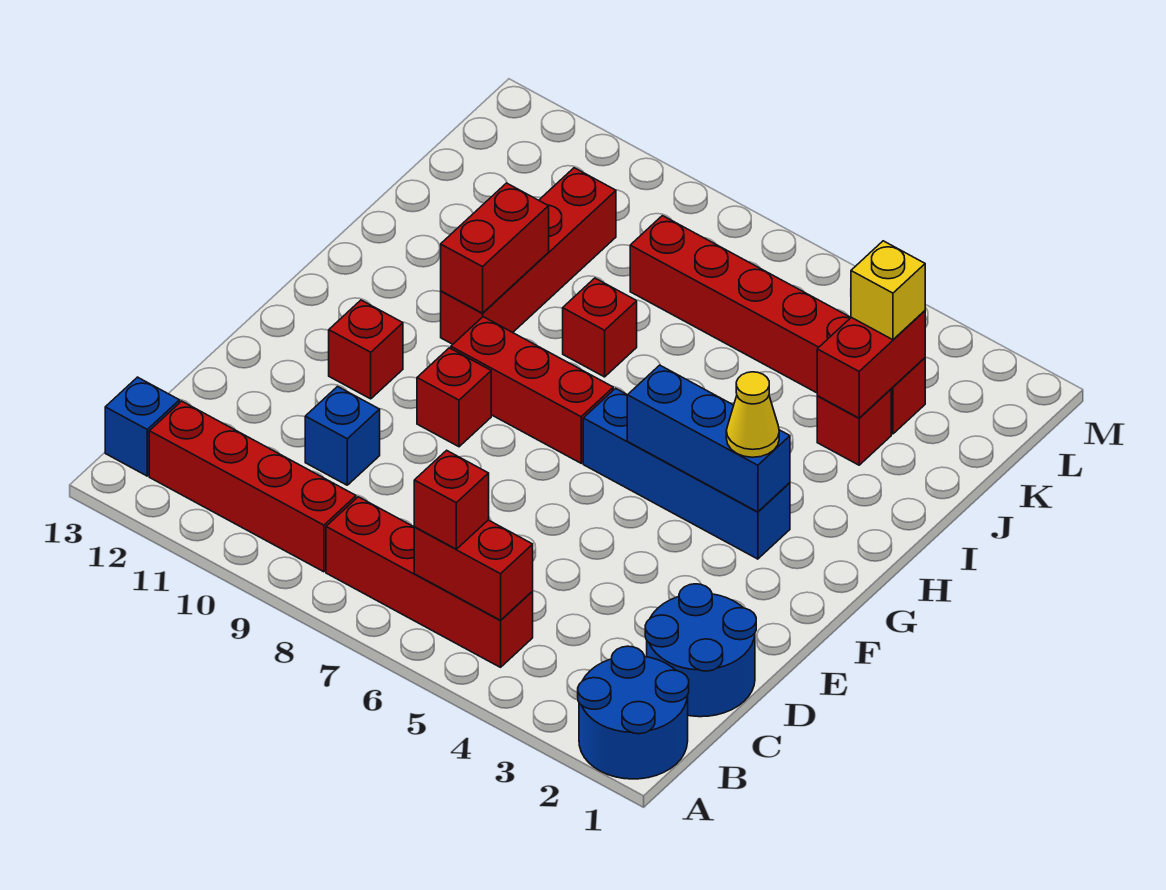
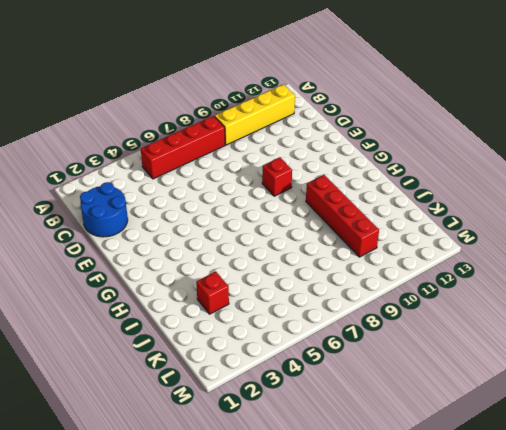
yellow 1x4 brick [215,84,295,145] -> red 1x4 brick [149,401,356,572]
none -> blue 2x2 round brick [578,646,689,779]
none -> blue 1x1 brick [105,377,180,476]
none -> blue 1x1 brick [305,387,380,485]

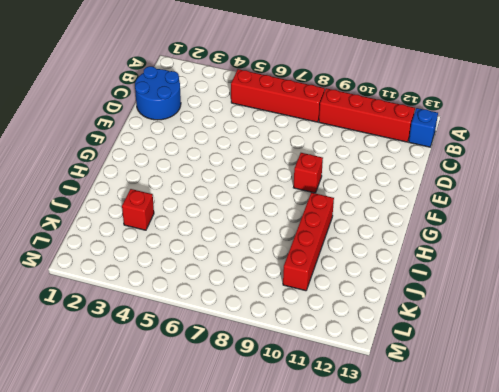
none -> blue 2x2 round brick [578,646,689,779]
none -> blue 1x1 brick [305,387,380,485]
none -> red 1x1 brick [329,300,403,399]

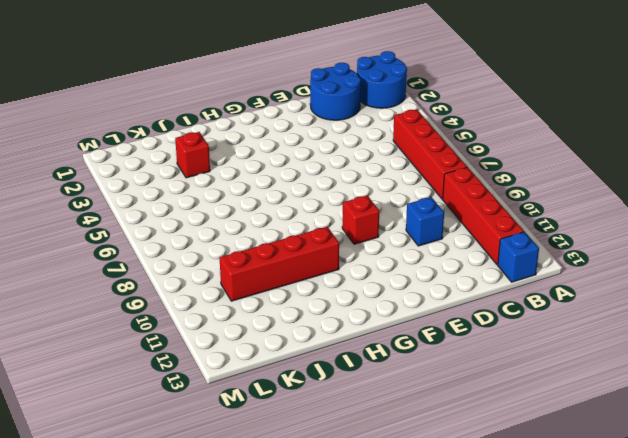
none -> red 1x1 brick [329,300,403,399]
none -> blue 1x4 brick [583,388,790,559]
none -> red 1x3 brick [451,317,613,463]

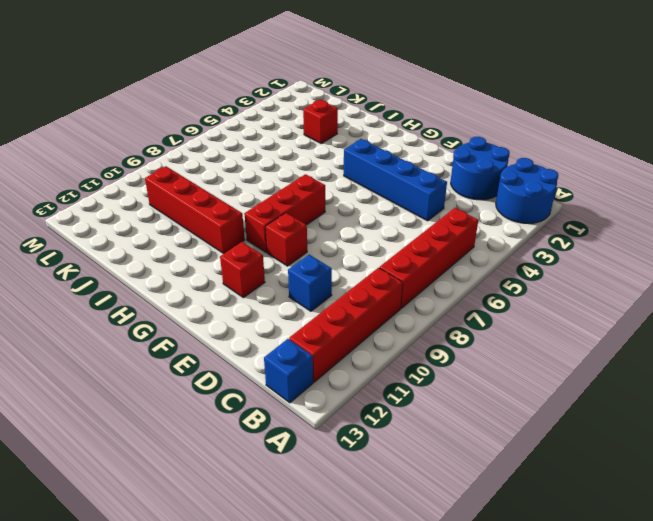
blue 1x4 brick [344,139,447,221] -> blue 1x4 brick turned to [583,388,790,559]
none -> red 1x1 brick [563,278,637,377]
none -> red 1x6 brick [630,216,925,434]
none -> red 1x2 brick [414,520,533,620]

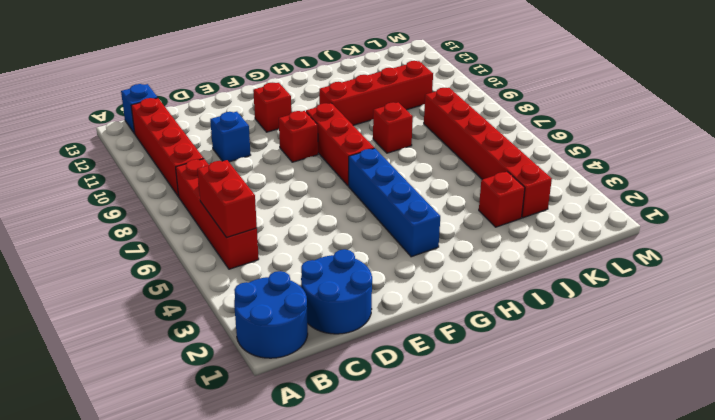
none -> blue 1x3 brick [627,365,790,512]
none -> red 1x2 brick [441,183,549,313]
none -> red 1x2 brick [817,311,925,418]

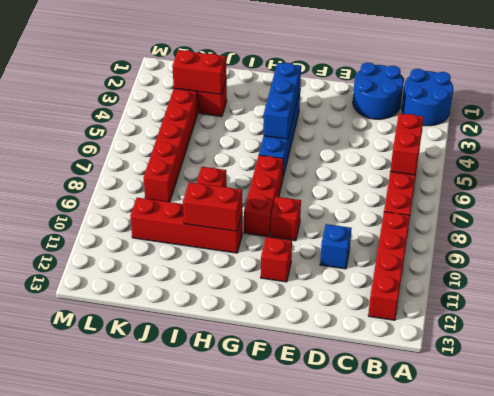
none -> blue 1x1 brick [105,377,180,476]
none -> red 1x1 brick [414,450,489,549]
none -> yellow 1x1 cone [726,372,779,457]

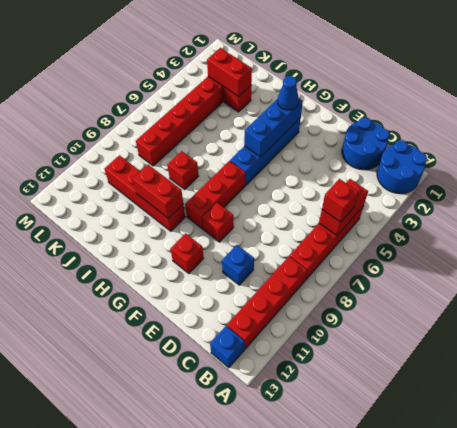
blue 1x1 cone [278,76,299,110] -> yellow 1x1 cone [726,372,779,457]
none -> yellow 1x1 brick [851,241,925,340]

